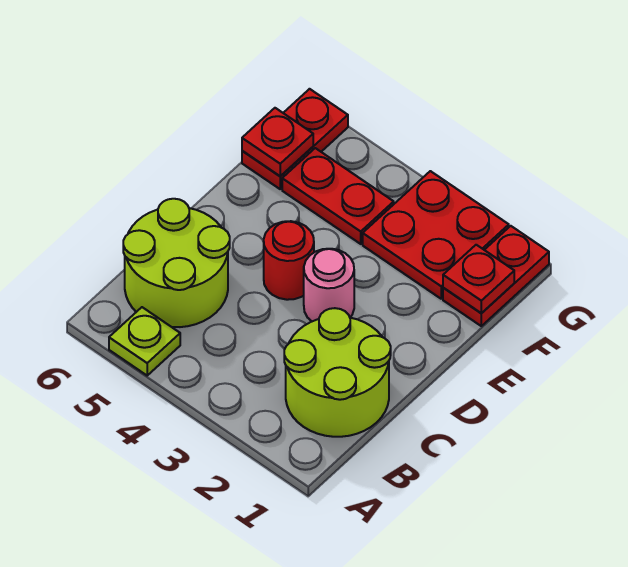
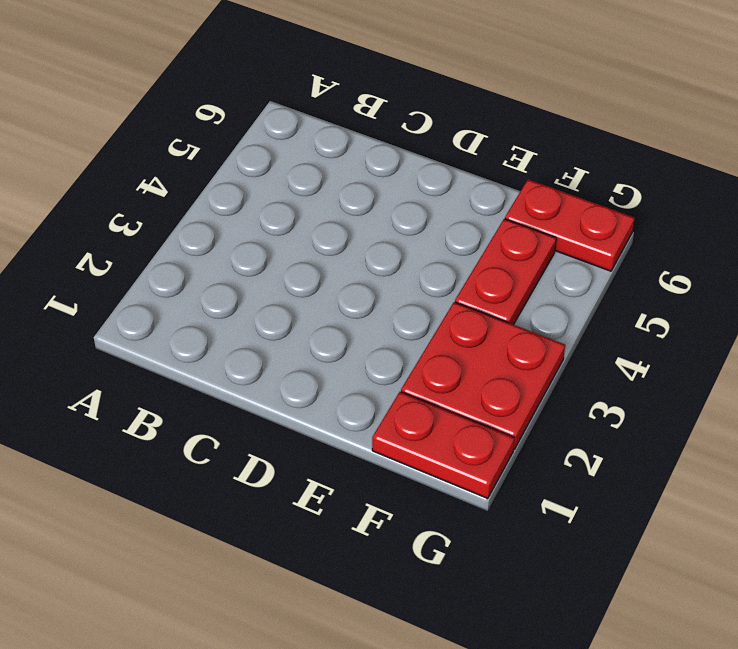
none -> lime 1x1 plate [109,307,180,375]
none -> lime 2x2 round brick [284,308,391,437]

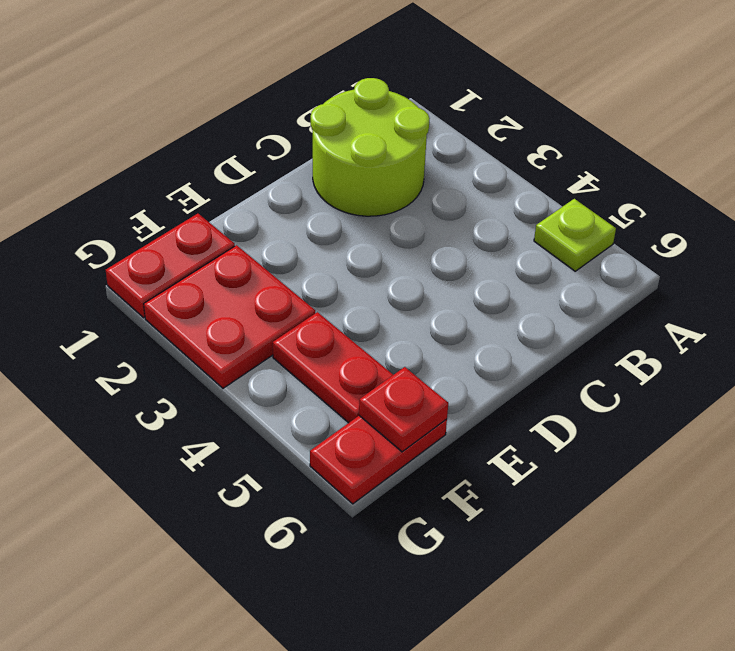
none -> lime 2x2 round brick [123,199,230,327]
none -> pink 1x1 round brick [304,249,354,321]

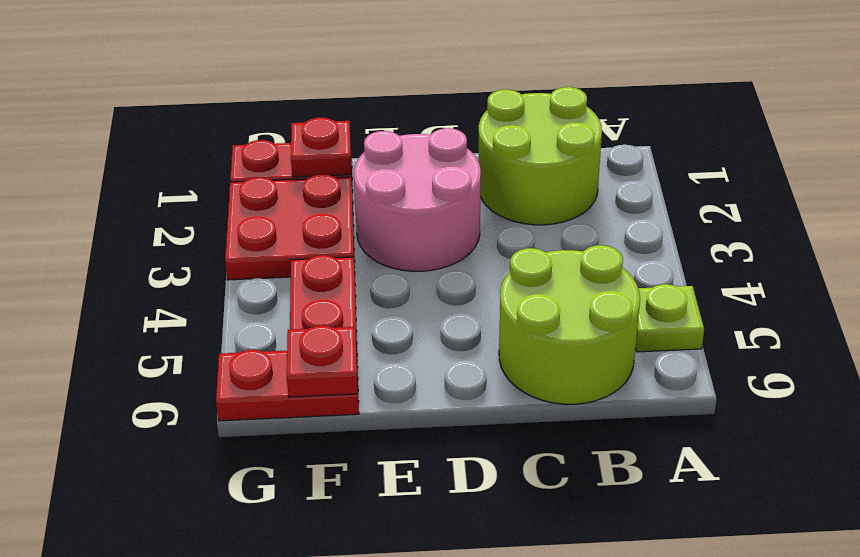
pink 2x2 round brick [354,128,481,271] -> pink 1x1 round brick [304,249,354,321]
none -> red 1x1 round brick [264,221,314,300]

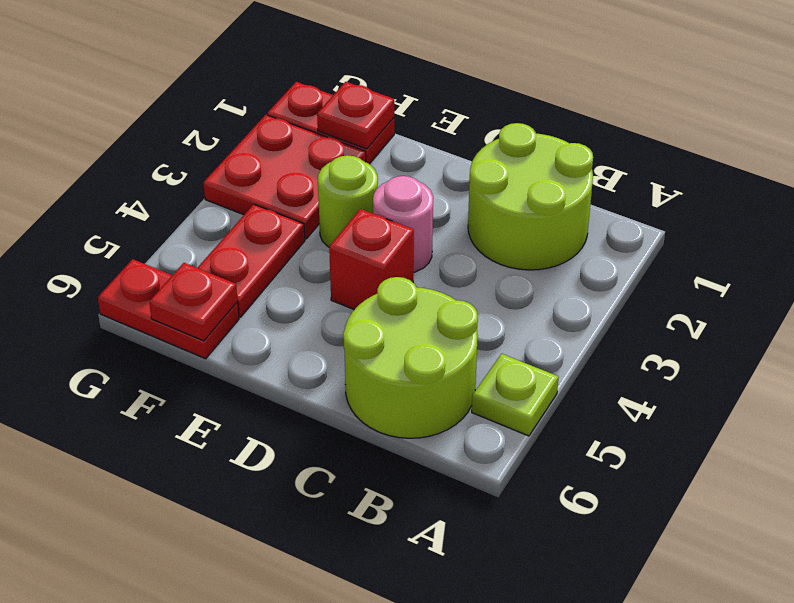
red 1x1 brick [329,209,414,310] -> red 1x1 round brick [264,221,314,300]
lime 1x1 round brick [318,155,378,247] -> none

